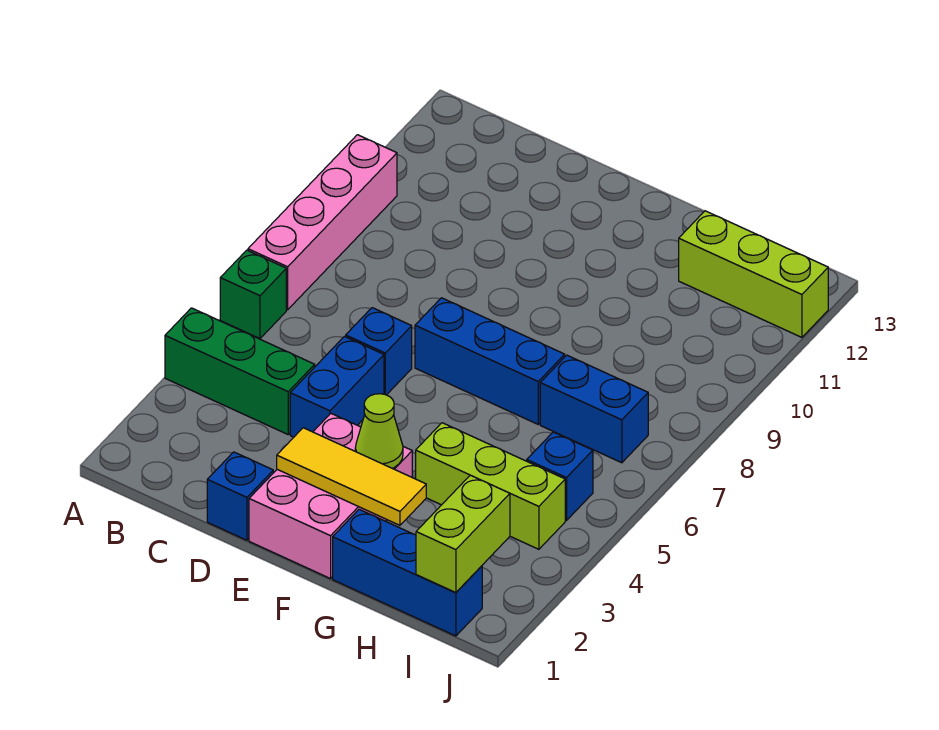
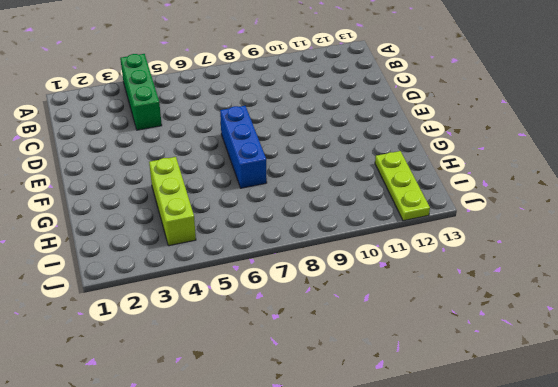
lime 1x3 plate [375,151,430,221] -> lime 1x3 brick [679,211,828,337]
none -> green 1x1 brick [220,250,286,339]
none -> pink 1x4 brick [248,135,397,310]
none -> blue 1x1 brick [207,452,273,540]

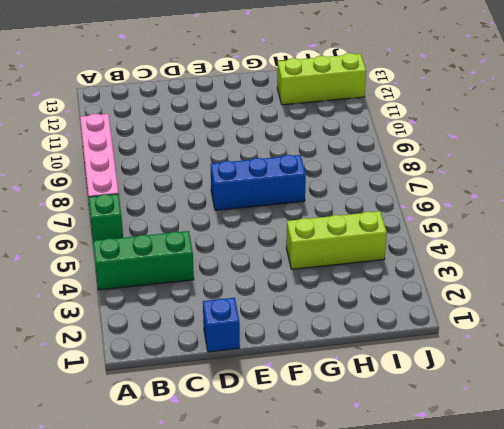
none -> blue 1x2 brick [290,336,384,437]
none -> blue 1x1 brick [346,308,412,395]
none -> pink 2x3 brick [249,413,412,579]

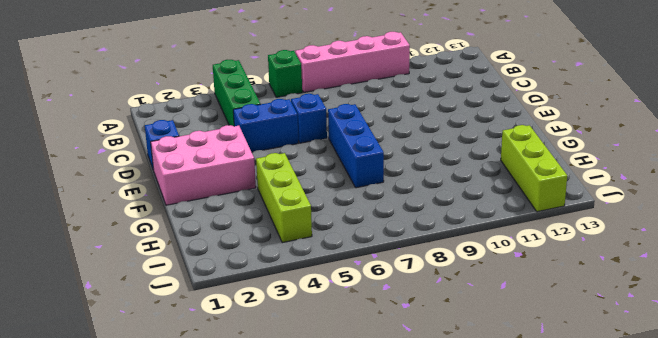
none -> blue 1x3 brick [333,509,482,636]
none -> blue 1x2 brick [540,355,648,463]
none -> blue 1x1 brick [527,432,593,520]

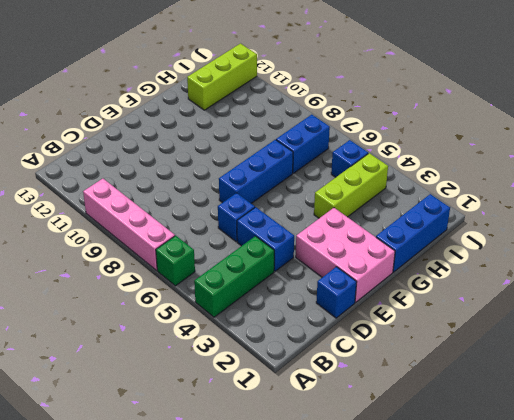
none -> yellow 1x3 tile [277,428,426,525]
none -> lime 1x1 cone [355,394,403,468]
none -> lime 1x2 brick [416,475,510,593]

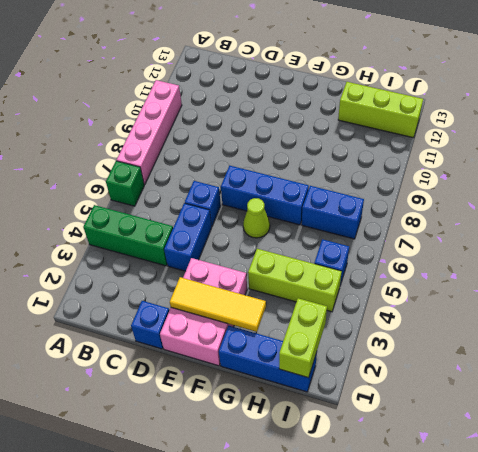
lime 1x1 cone [243,198,270,238] -> lime 1x1 cone moved to [355,394,403,468]

